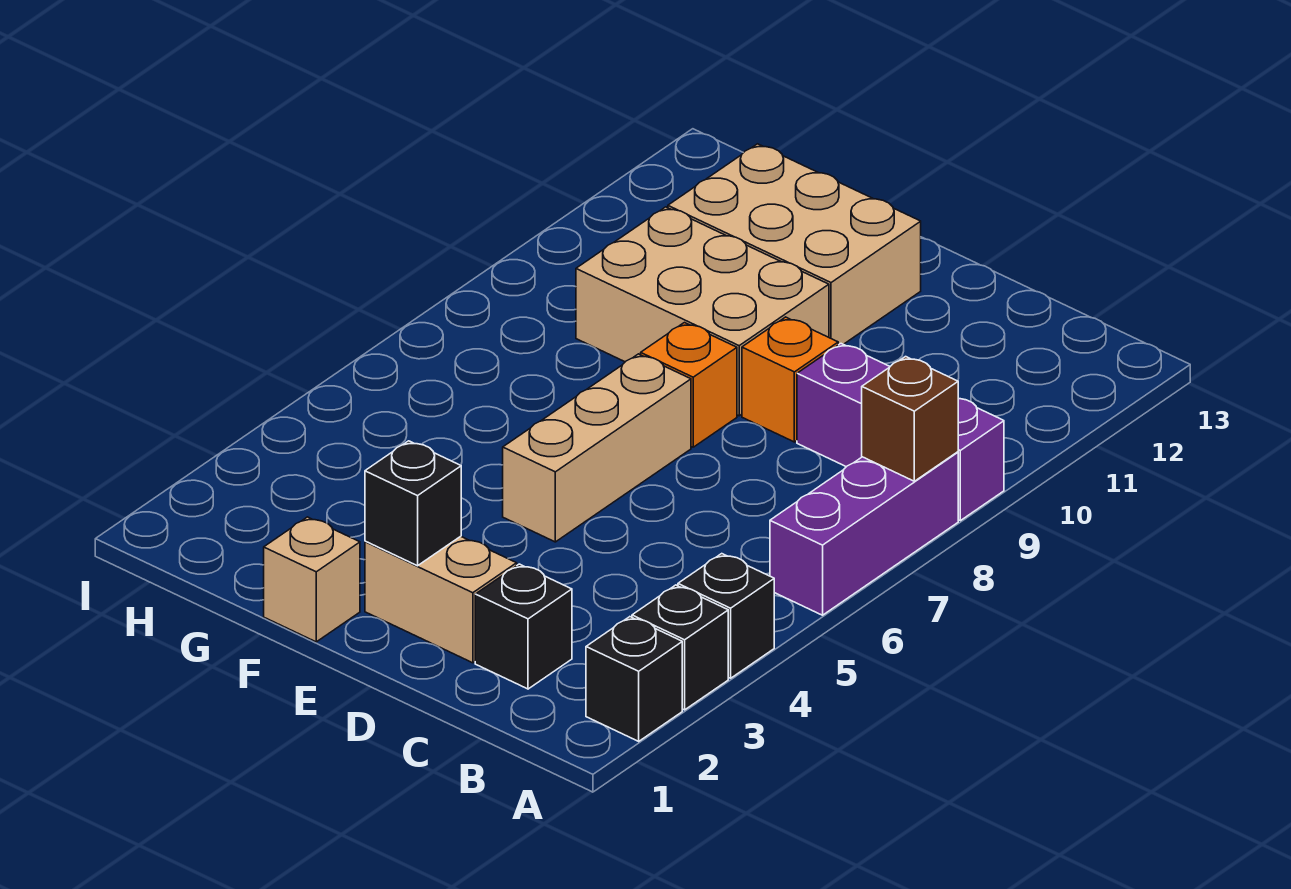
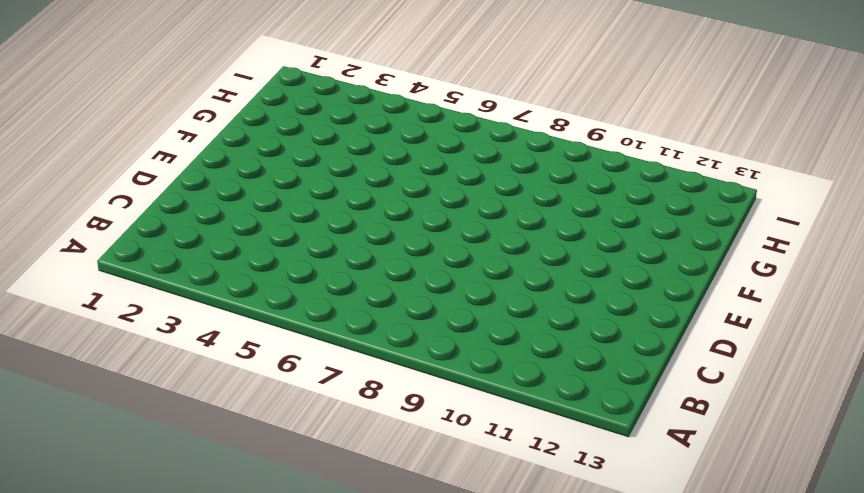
none -> black 1x1 brick [586,617,682,741]
none -> black 1x1 brick [632,585,728,710]
none -> black 1x1 brick [678,554,774,678]

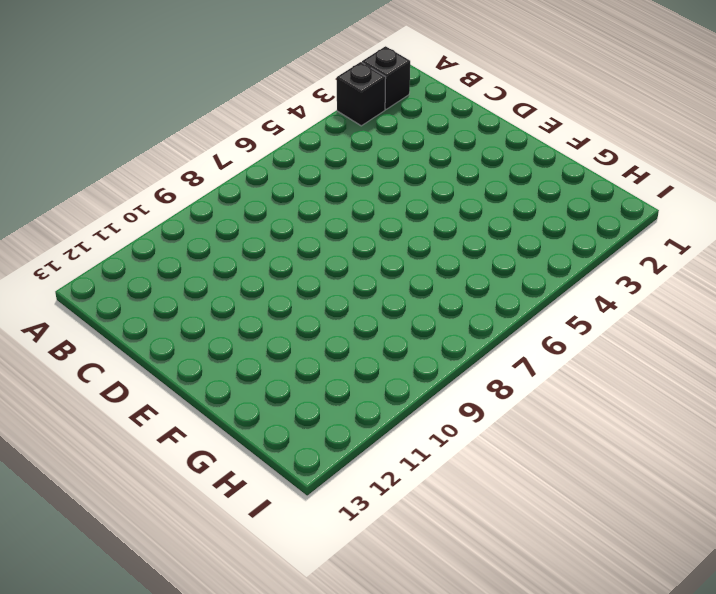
none -> black 1x1 brick [678,554,774,678]
none -> purple 1x3 brick [770,452,958,615]
none -> purple 1x3 brick [797,344,1004,521]

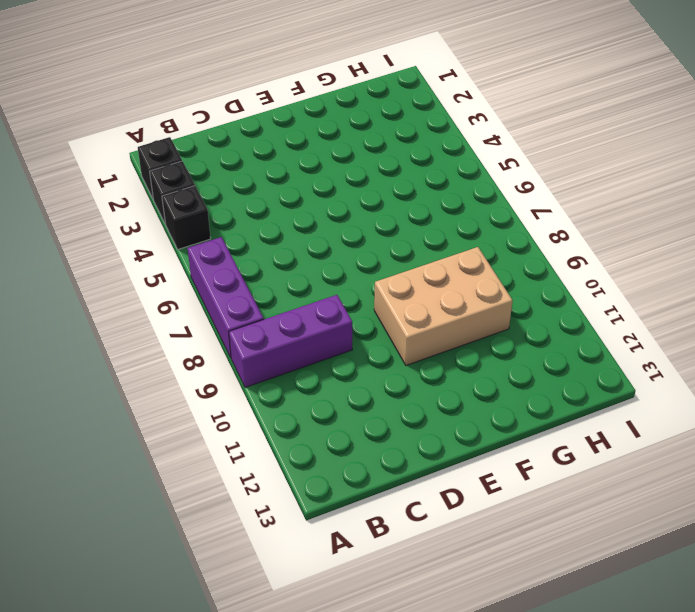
none -> black 1x1 brick [475,564,572,689]
none -> tan 1x2 brick [365,536,517,663]
none -> orange 1x1 brick [742,317,838,442]

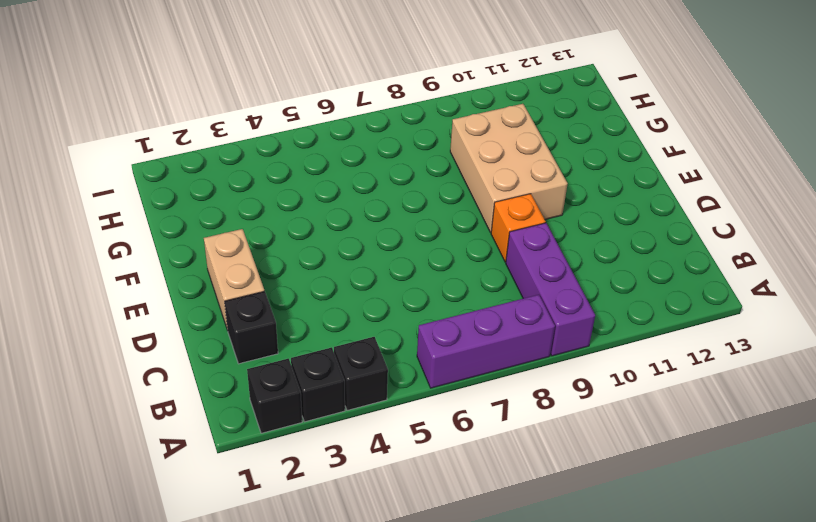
none -> tan 1x3 brick [503,354,691,542]
none -> orange 1x1 brick [641,323,737,447]
none -> tan 2x3 brick [668,144,921,345]

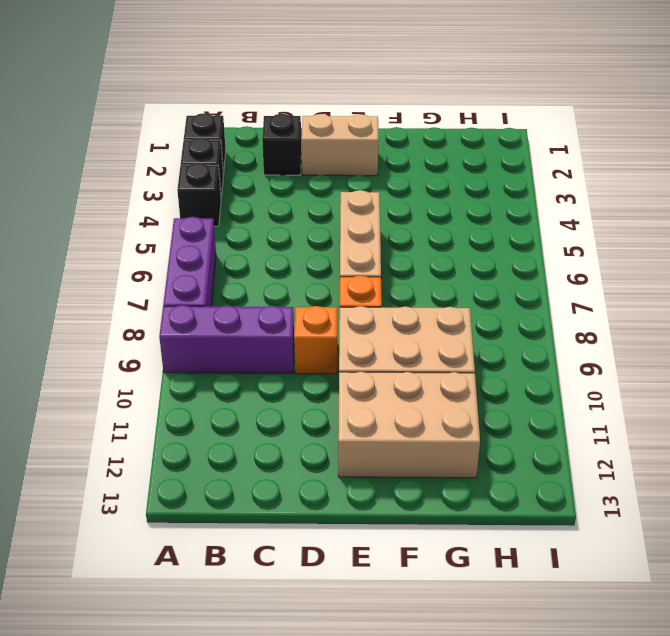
none -> tan 1x1 brick [264,517,360,642]
none -> brown 1x1 brick [862,357,958,481]
none -> black 1x1 brick [365,441,461,566]

